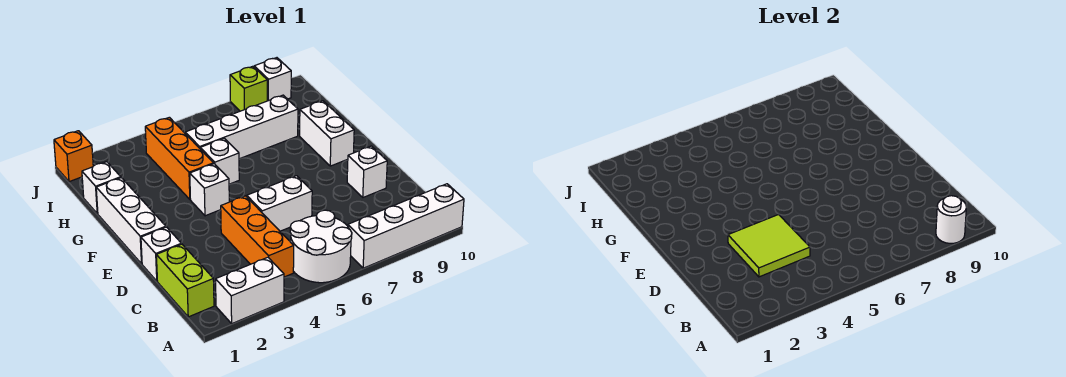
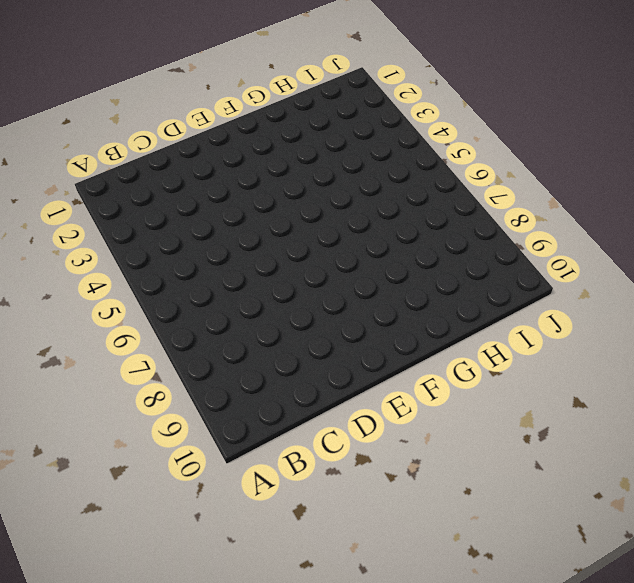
none -> white 1x2 brick [216,257,284,324]
none -> white 2x2 round brick [290,210,352,283]
none -> white 1x4 brick [348,184,464,268]

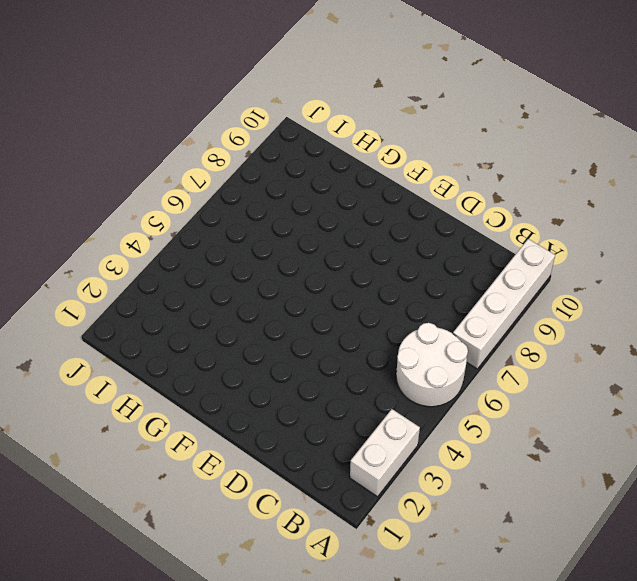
none -> lime 1x2 brick [156,244,214,317]
none -> orange 1x3 brick [221,196,294,277]
none -> white 1x1 brick [141,227,181,281]

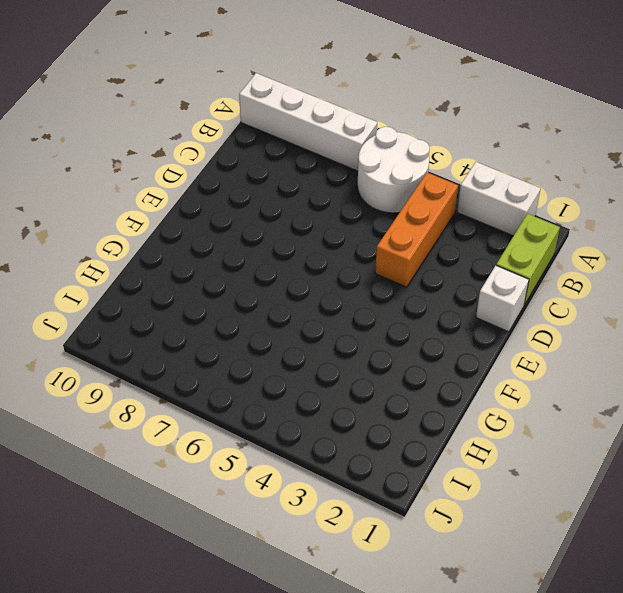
none -> white 1x2 brick [247,176,312,231]
none -> white 1x1 brick [347,146,387,197]
none -> white 1x3 brick [96,178,166,264]

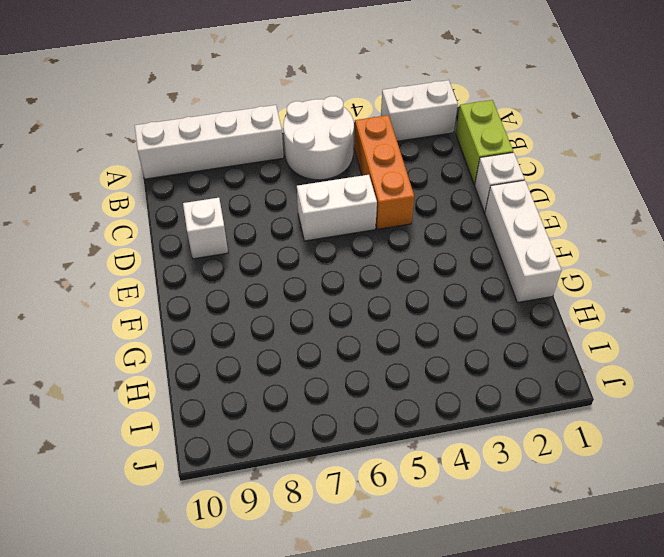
none -> white 1x1 brick [190,164,229,216]
none -> white 1x2 brick [300,101,354,166]
none -> orange 1x3 brick [145,117,214,199]

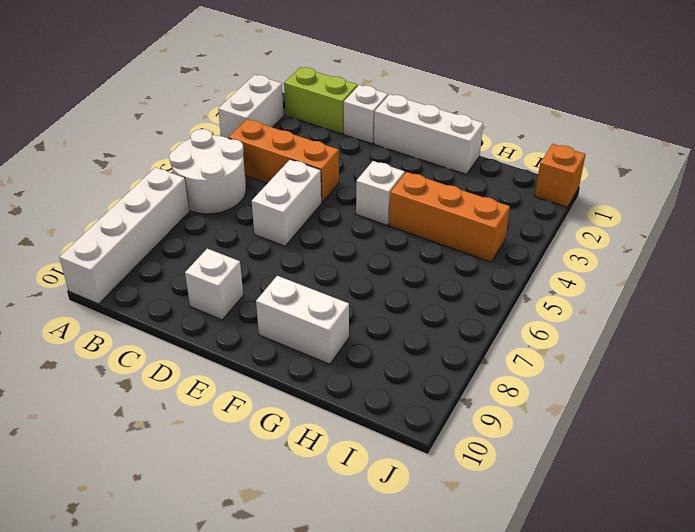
none -> white 1x1 brick [200,138,239,184]
none -> white 1x1 brick [82,162,121,214]
none -> white 1x4 brick [185,95,298,159]

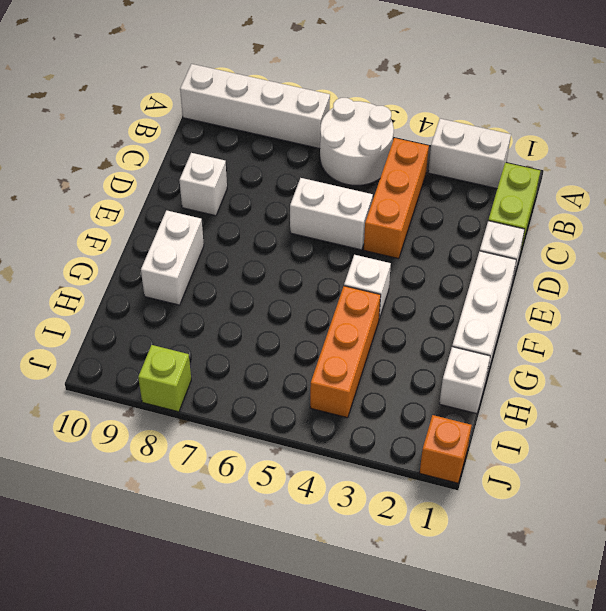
none -> white 1x1 brick [200,138,239,184]
none -> white 1x4 brick [185,95,298,159]
none -> white 1x1 brick [254,58,291,101]

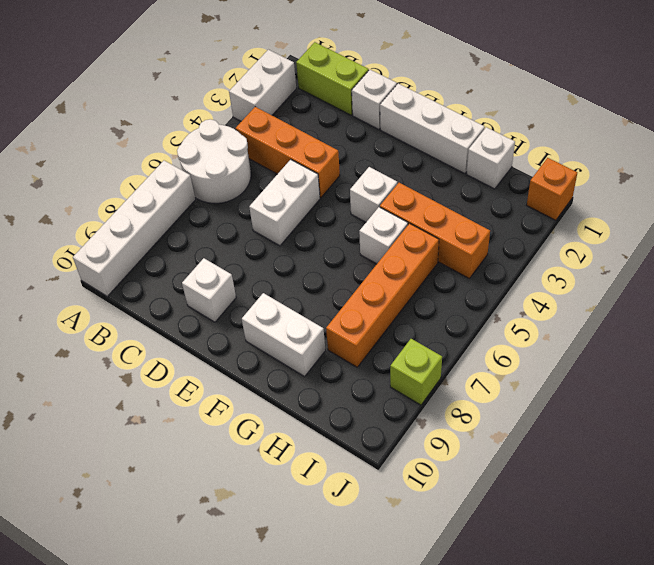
orange 1x4 brick [326,223,439,367] -> white 1x4 brick [185,95,298,159]
none -> white 1x1 brick [254,58,291,101]
none -> white 1x1 round brick [936,196,966,243]
none -> lime 2x2 tile [728,215,810,277]

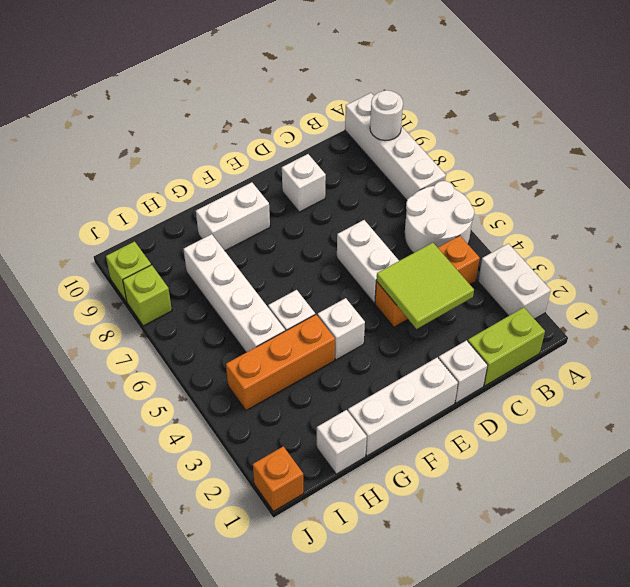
lime 1x1 brick [106,241,151,302] -> white 1x1 brick [254,58,291,101]

